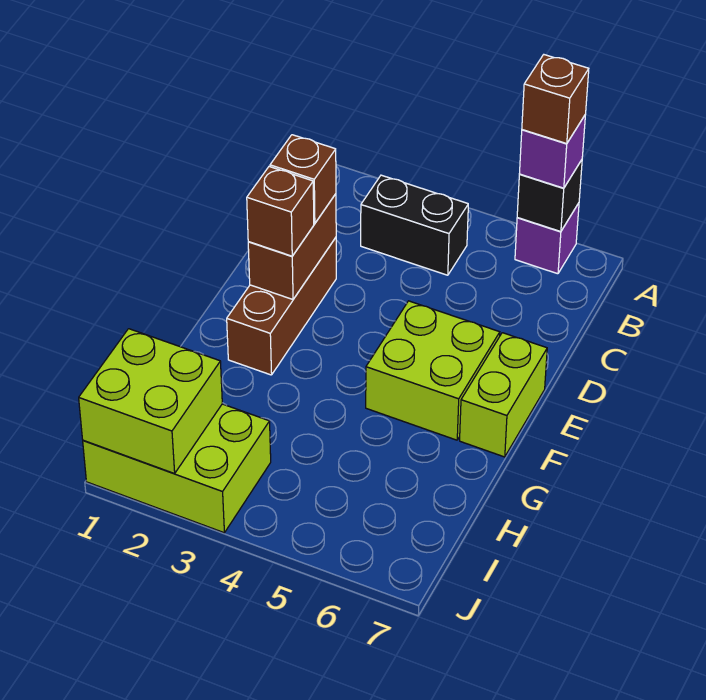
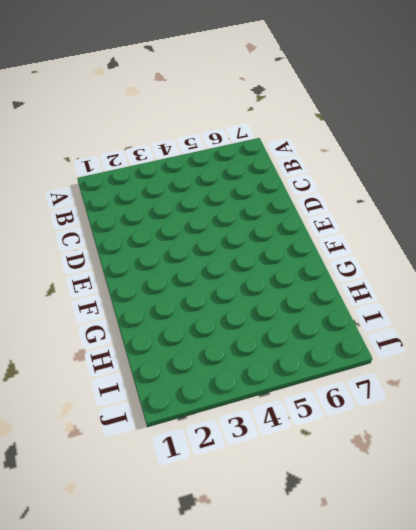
none -> purple 1x1 brick [515,203,579,274]
none -> black 1x2 brick [361,175,468,275]
none -> brown 1x3 brick [227,238,336,375]

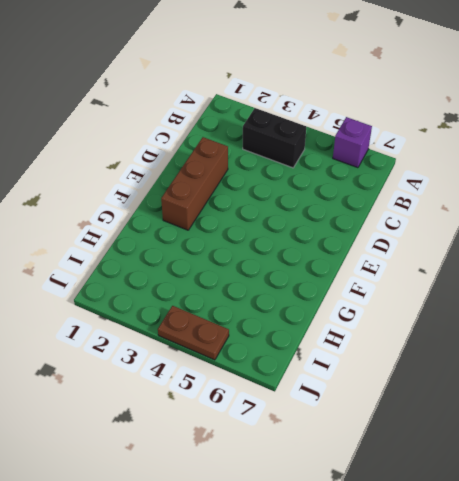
brown 1x2 plate [158,306,229,360] -> none
none -> lime 2x2 brick [366,301,500,440]
none -> lime 1x2 brick [460,333,547,457]
none -> lime 2x3 brick [83,404,271,533]

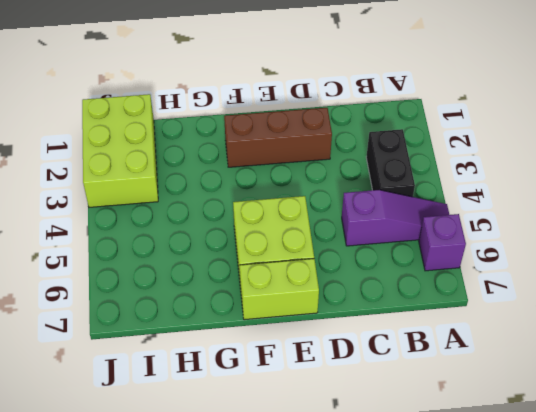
purple 1x3 slope [342,190,449,246] -> none
none -> black 1x1 brick [517,160,582,232]
none -> brown 1x2 brick [248,194,336,299]
none -> lime 2x2 brick [79,329,222,474]

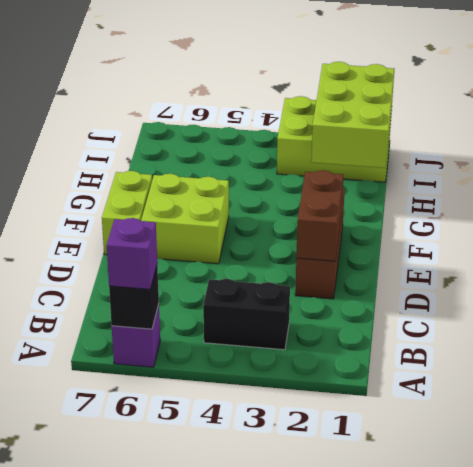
lime 2x3 brick [311,62,394,168] -> lime 2x2 brick [79,329,222,474]
none -> brown 1x1 brick [270,135,336,223]
none -> brown 1x1 brick [247,167,314,256]
none -> brown 1x1 brick [522,55,589,144]

